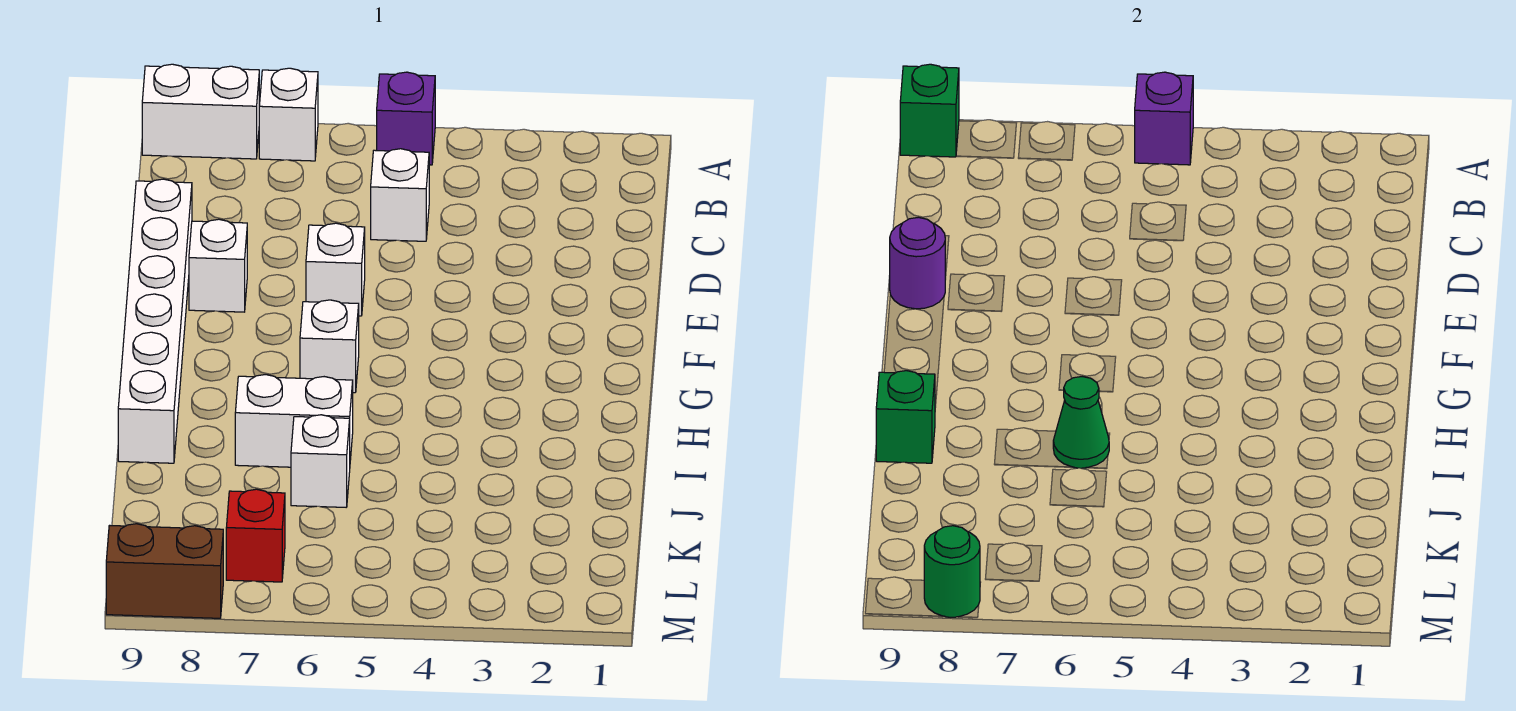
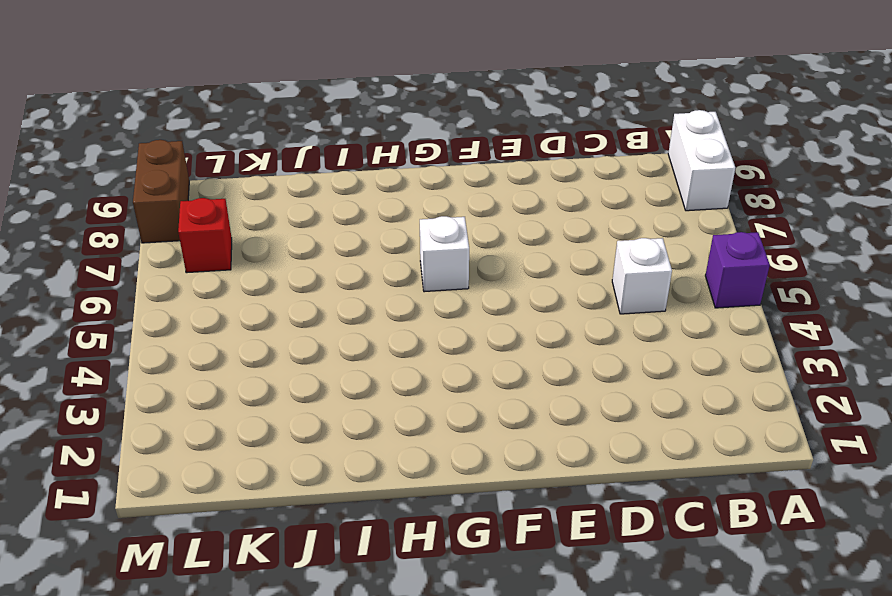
none -> white 1x1 brick [259,68,318,161]
none -> white 1x6 brick [118,179,192,463]
none -> white 1x1 brick [306,223,365,316]

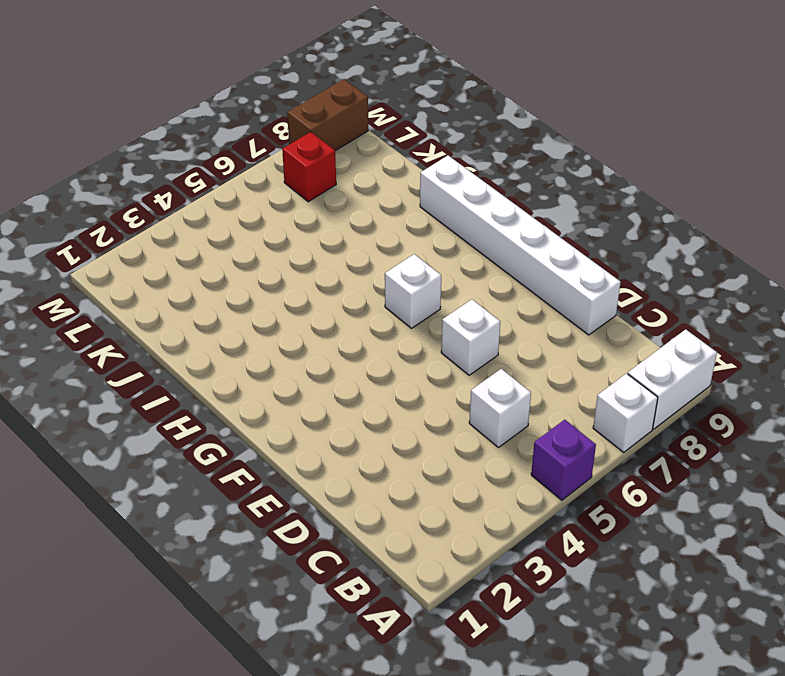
none -> white 1x1 brick [189,219,247,312]
none -> white 1x2 brick [235,375,353,467]
none -> white 1x1 brick [291,415,350,507]

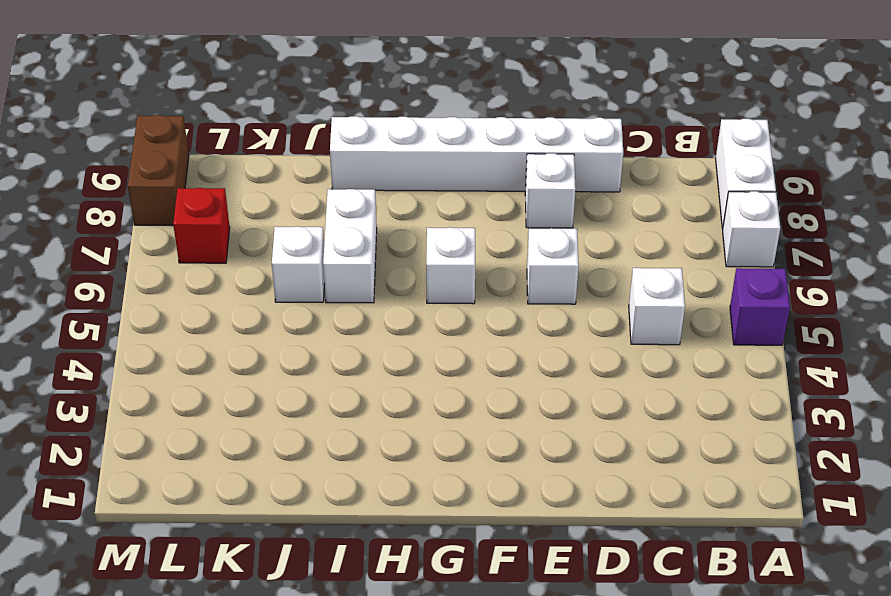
none -> purple 1x1 brick [1135,72,1193,165]
none -> green 1x1 brick [900,64,959,157]
none -> purple 1x1 round brick [890,217,945,309]

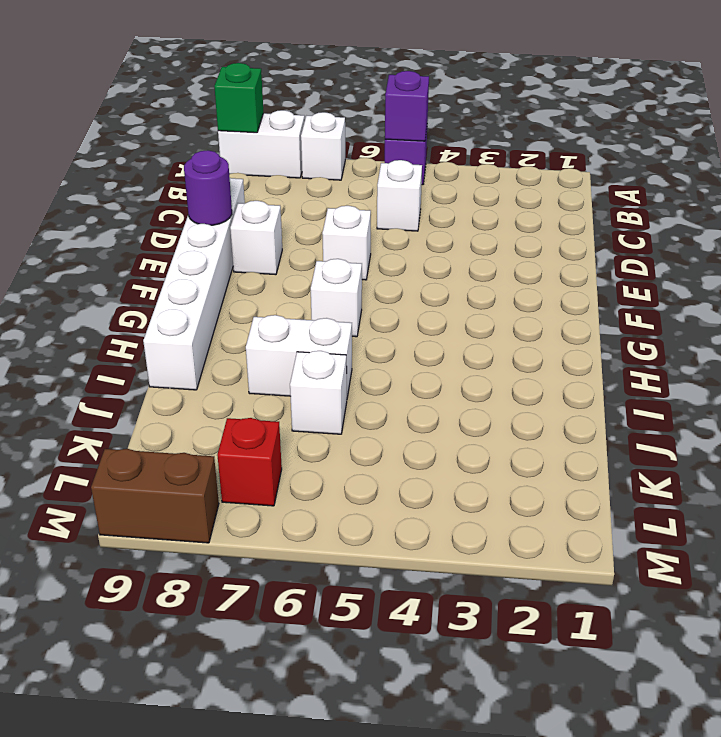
none -> green 1x1 cone [1053,377,1109,468]
none -> green 1x1 brick [876,371,935,463]
none -> green 1x1 round brick [924,526,980,617]

